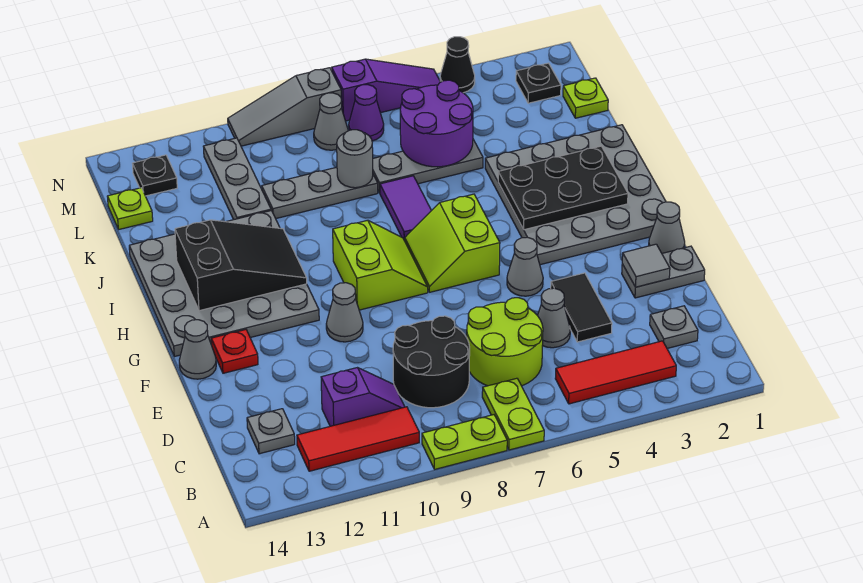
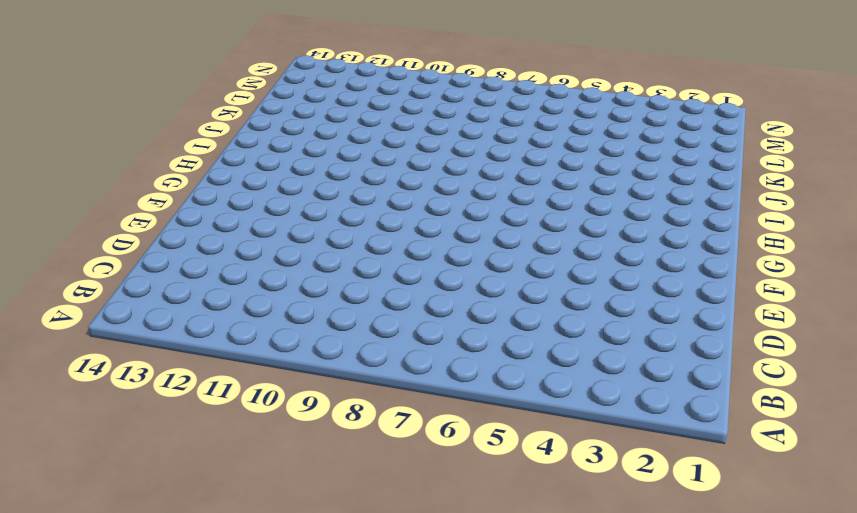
none -> lime 1x2 plate [482,378,544,450]
none -> lime 1x2 plate [422,415,507,469]
none -> red 1x3 tile [555,341,676,404]
none -> red 1x3 tile [297,407,419,471]

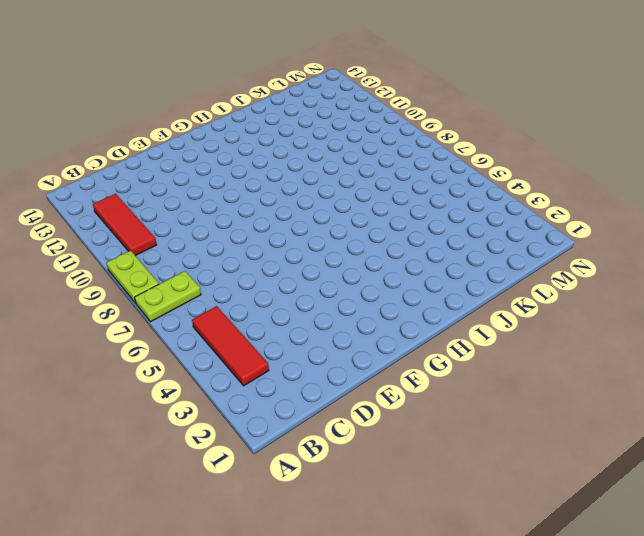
none -> grey 1x1 plate [650,306,698,348]
none -> lime 2x2 round brick [467,298,543,386]
none -> black 2x2 round brick [393,316,470,408]
none -> purple 1x2 slope [321,368,405,426]

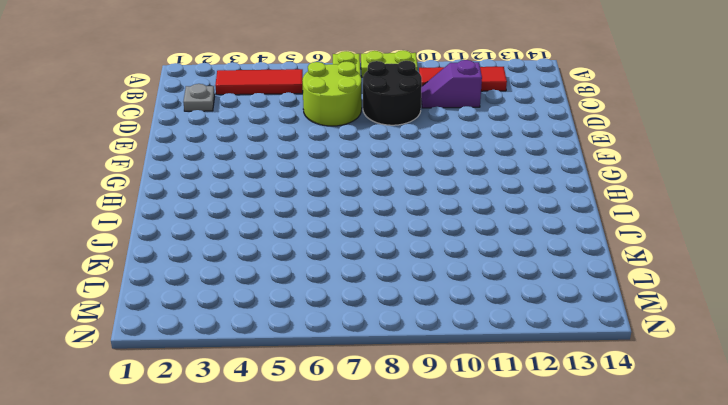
none -> grey 1x1 plate [247,409,295,454]
none -> black 1x2 tile [551,273,612,342]
none -> grey 1x1 cone [538,288,570,348]
none -> grey 1x2 plate [622,246,705,298]

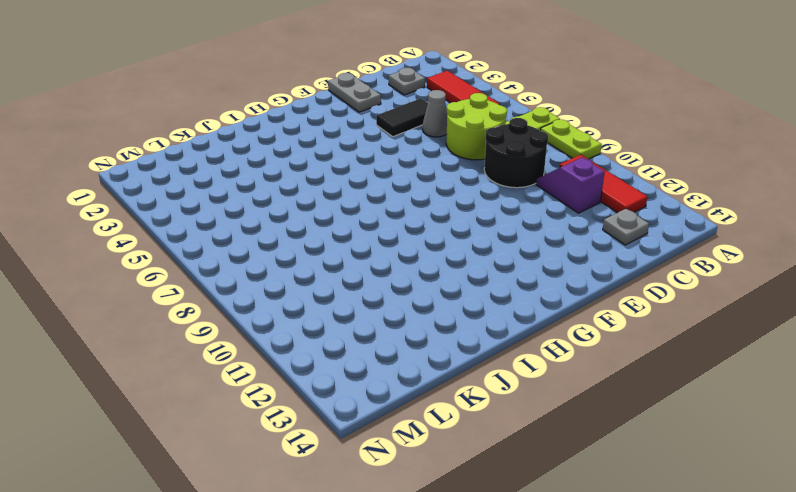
none -> grey 1x1 cone [649,202,685,253]
none -> grey 1x1 cone [507,237,543,296]
none -> grey 1x1 cone [326,283,363,342]
none -> red 1x1 plate [211,330,258,373]

